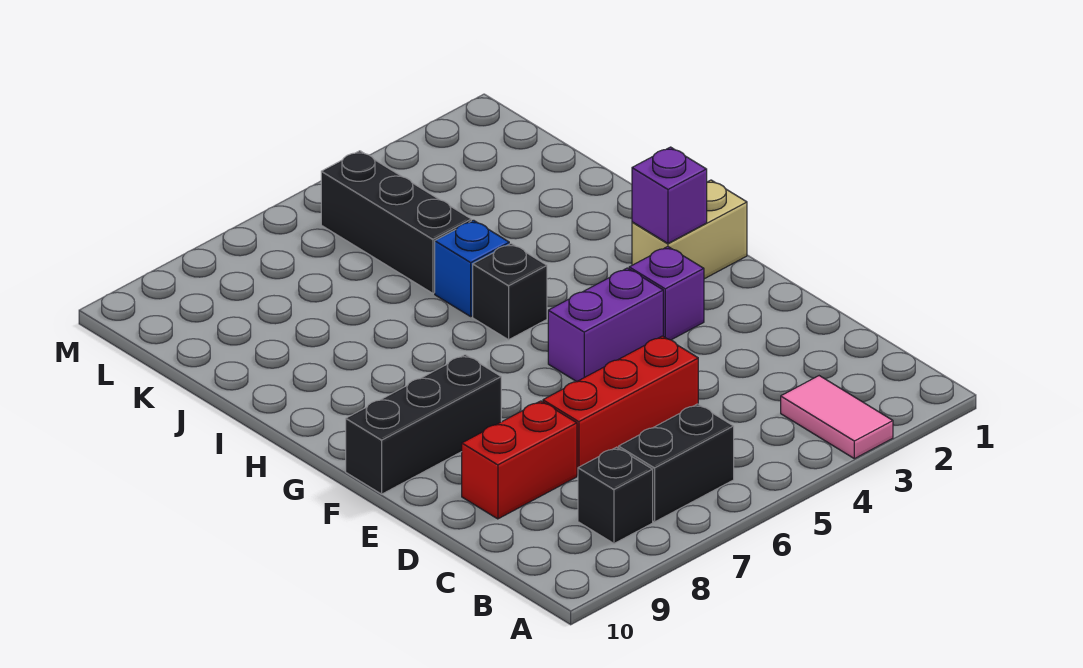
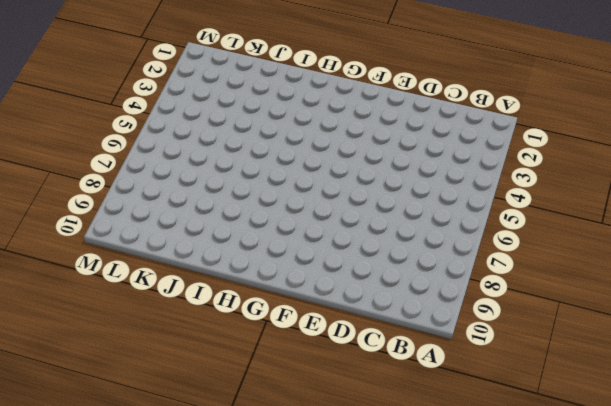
none -> pink 1x2 tile [781,376,893,459]
none -> black 1x2 brick [619,404,734,522]
none -> black 1x1 brick [578,447,653,544]

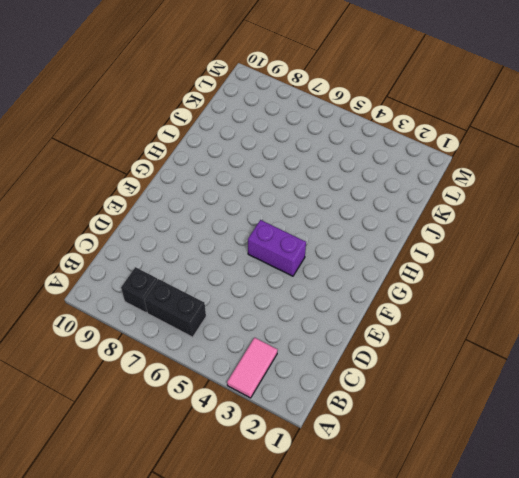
none -> red 1x3 brick [543,336,698,475]
none -> red 1x2 brick [462,401,577,519]
none -> purple 1x1 brick [629,247,704,340]

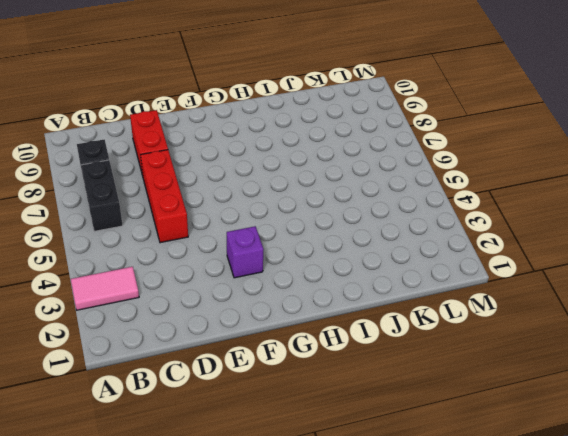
none -> purple 1x2 brick [548,268,663,382]
none -> black 1x3 brick [346,355,501,494]
none -> tan 1x2 brick [632,180,747,279]

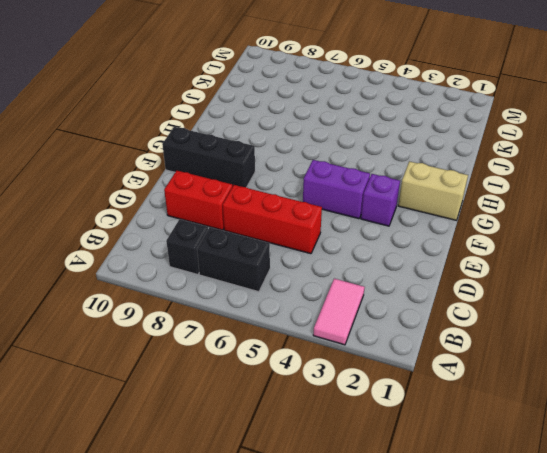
none -> black 1x1 brick [473,244,547,340]
none -> blue 1x1 brick [435,220,509,316]
none -> black 1x3 brick [321,151,471,293]

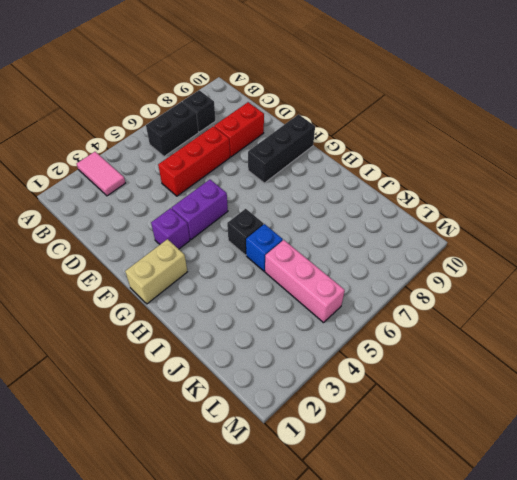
pink 1x3 brick [265,240,345,323] -> black 1x3 brick [321,151,471,293]
none -> purple 1x1 brick [632,147,707,243]

